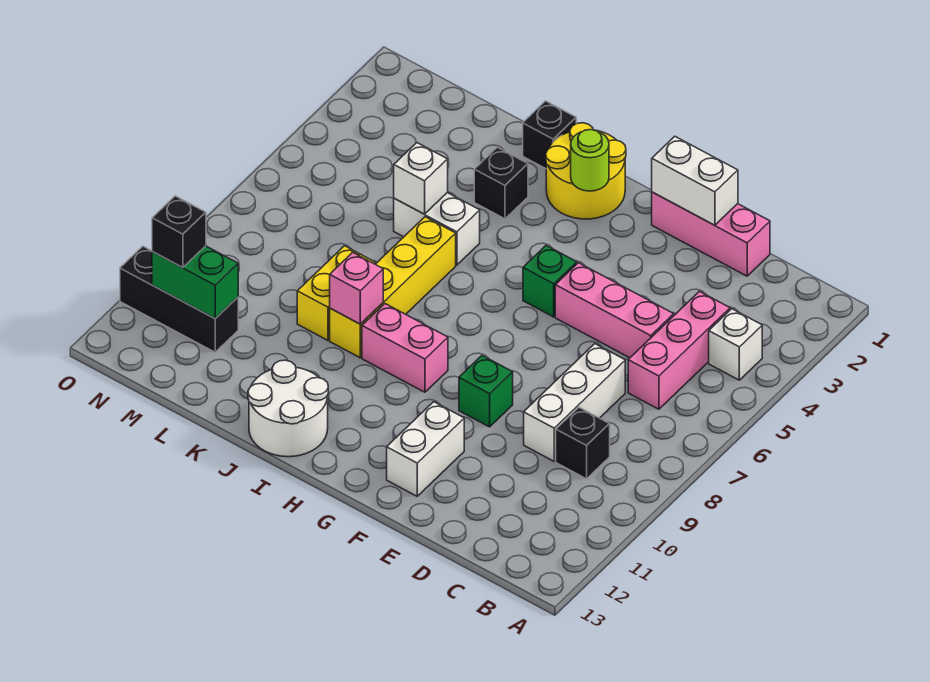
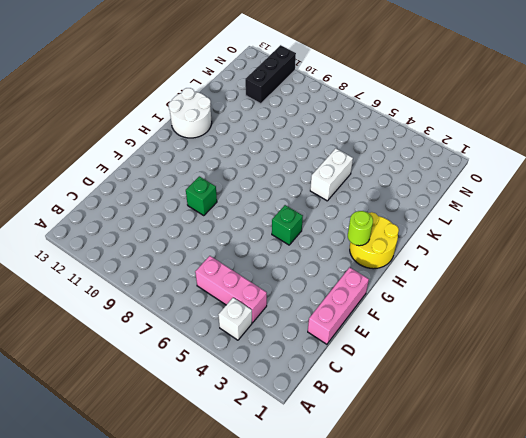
none -> black 1x1 brick [556,407,610,479]
none -> pink 1x3 brick [555,263,674,358]
none -> white 1x3 brick [524,344,625,461]

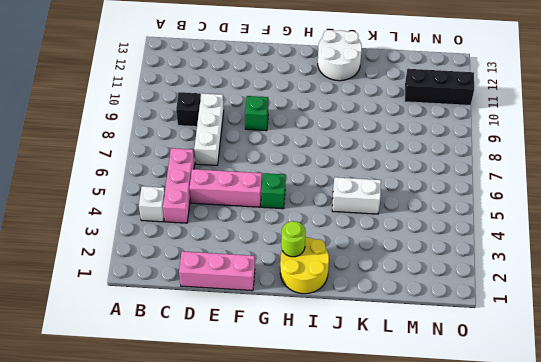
none -> white 1x2 brick [387,402,464,496]
none -> pink 1x2 brick [362,304,448,392]
none -> black 1x1 brick [523,101,576,169]

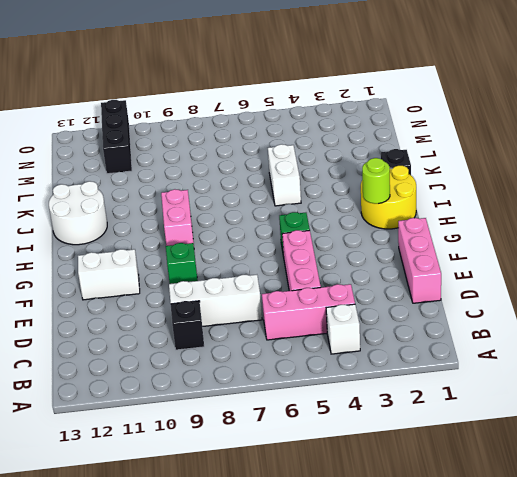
none -> black 1x1 brick [474,147,528,219]
none -> yellow 1x4 brick [330,217,456,358]
none -> yellow 1x2 brick [297,246,375,340]

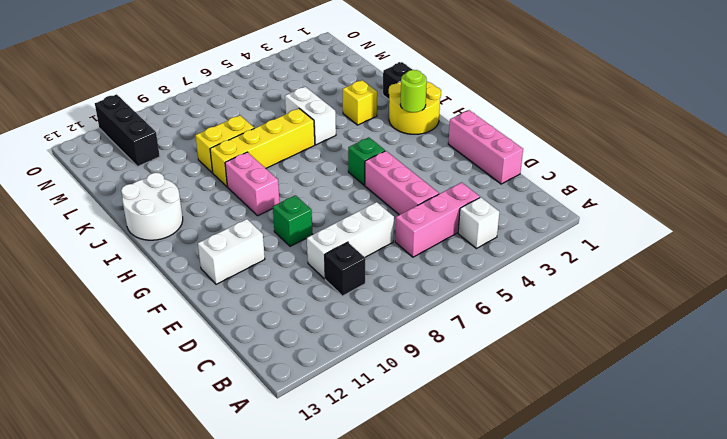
yellow 1x1 brick [343,80,377,125] -> black 1x1 brick [474,147,528,219]
none -> white 1x2 brick [652,136,738,225]
none -> pink 1x1 brick [330,252,383,324]
none -> white 1x1 brick [394,143,448,214]

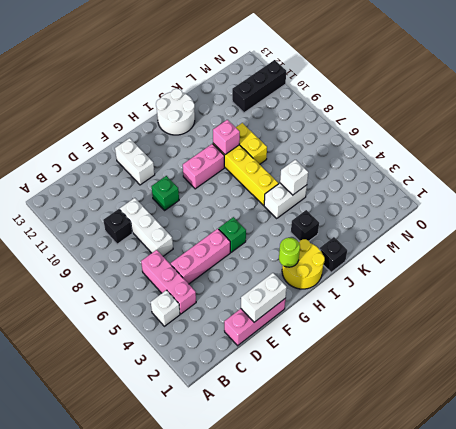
none -> green 1x2 brick [152,246,238,318]
none -> black 1x1 brick [152,196,206,268]

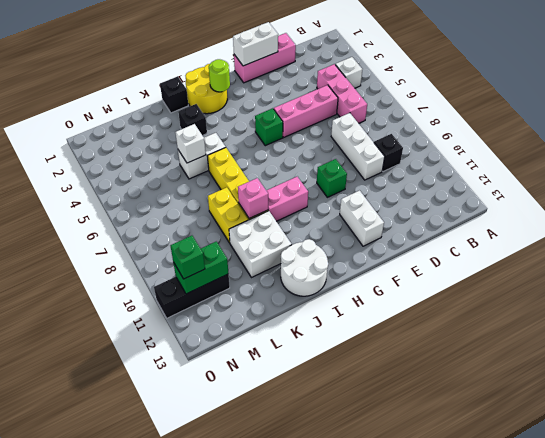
white 2x2 brick [229,211,292,278] -> none
green 1x1 brick [170,236,205,279] -> black 1x1 brick [152,196,206,268]

